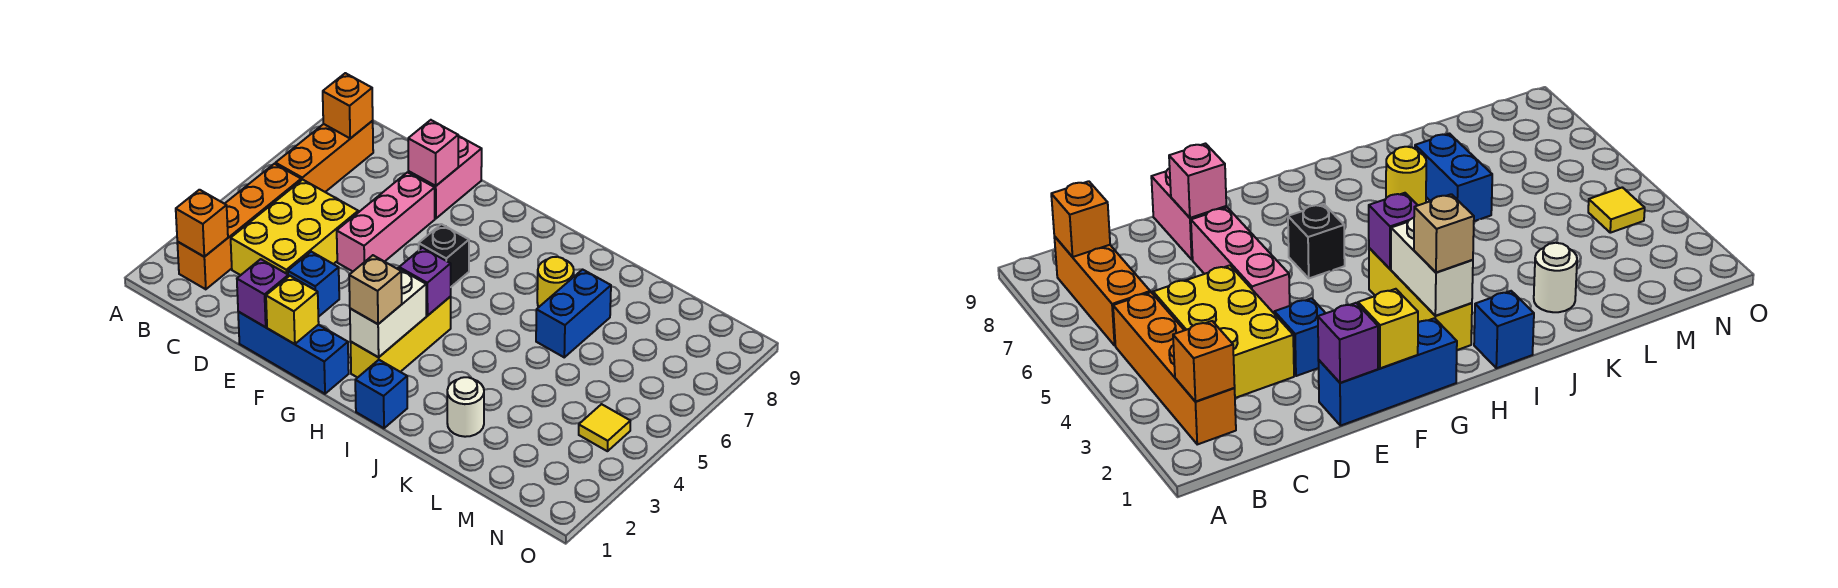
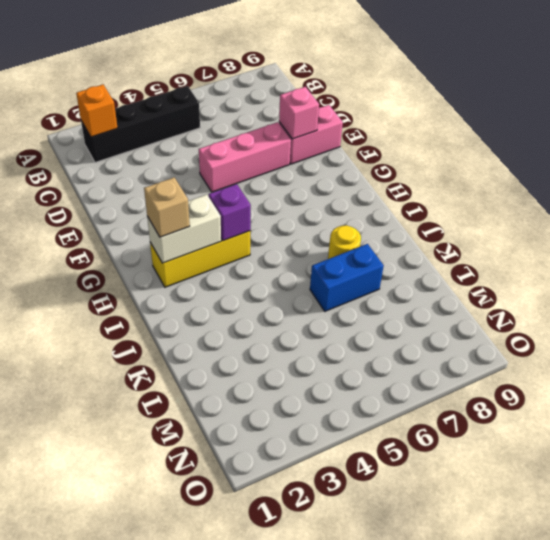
black 1x4 brick [81,86,200,162] -> orange 1x4 brick [177,164,301,289]
none -> orange 1x3 brick [276,121,373,192]
none -> yellow 2x3 brick [231,180,358,275]
none -> blue 1x3 brick [238,312,349,394]

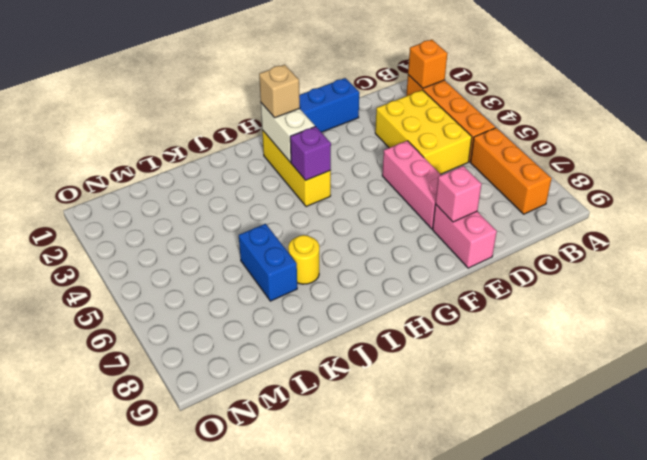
none -> blue 1x1 brick [288,252,339,317]
none -> black 1x1 brick [419,224,469,287]
none -> blue 1x1 brick [355,360,407,428]

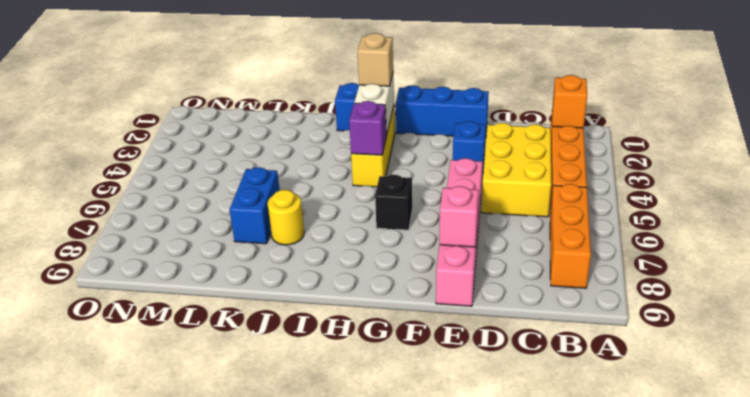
none -> white 1x1 round brick [447,377,484,437]
none -> yellow 1x1 tile [579,404,630,451]
none -> orange 1x1 brick [323,73,373,138]

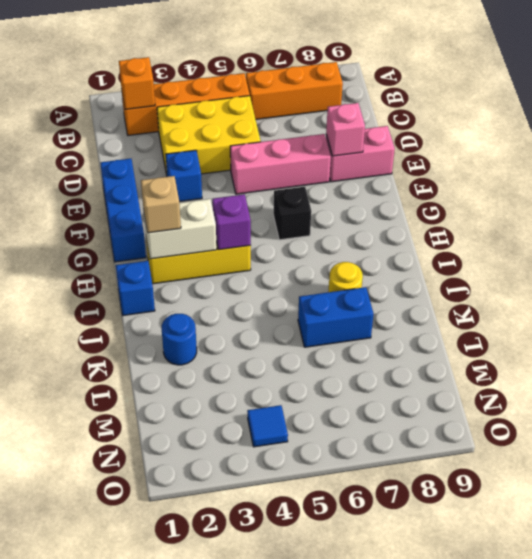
blue 1x1 round brick [162,314,197,365] -> white 1x1 round brick [447,377,484,437]
blue 1x1 tile [247,405,288,447] -> yellow 1x1 tile [579,404,630,451]
none -> orange 1x1 brick [323,73,373,138]
none -> purple 1x1 brick [237,259,288,327]
none -> yellow 1x1 brick [266,276,319,344]

